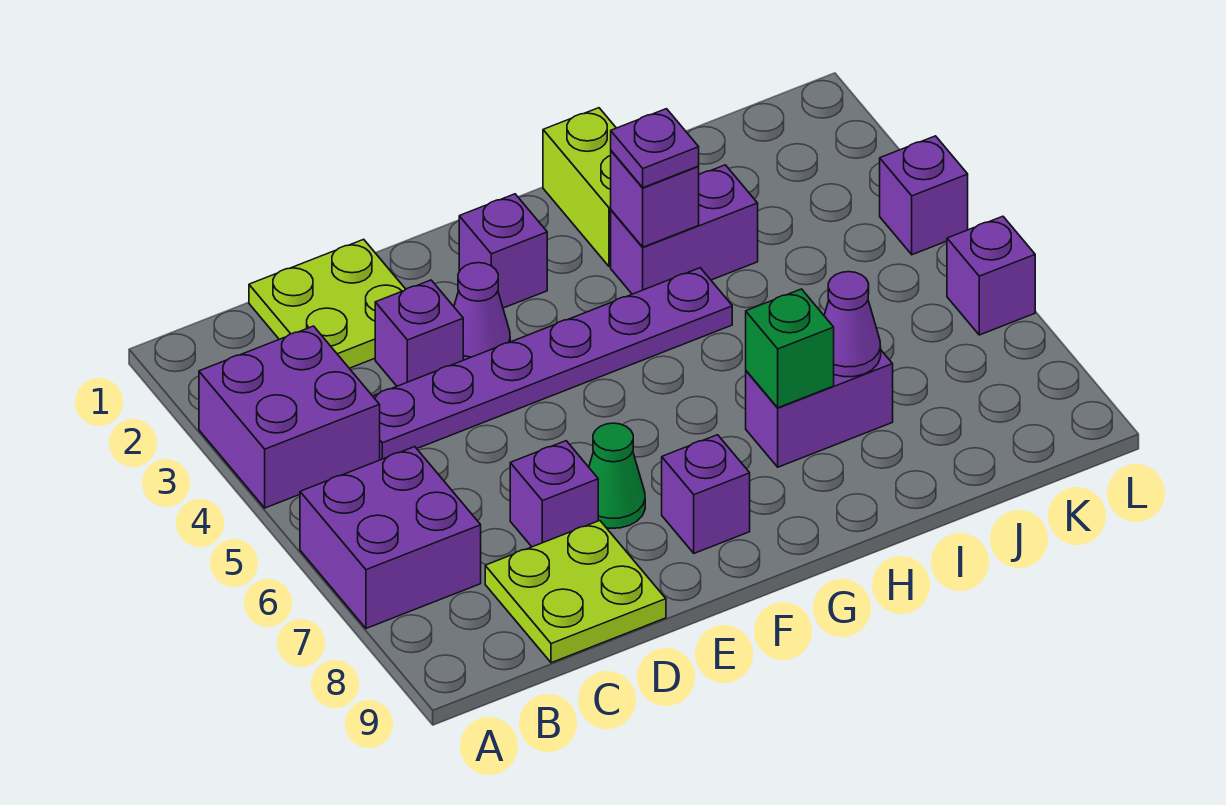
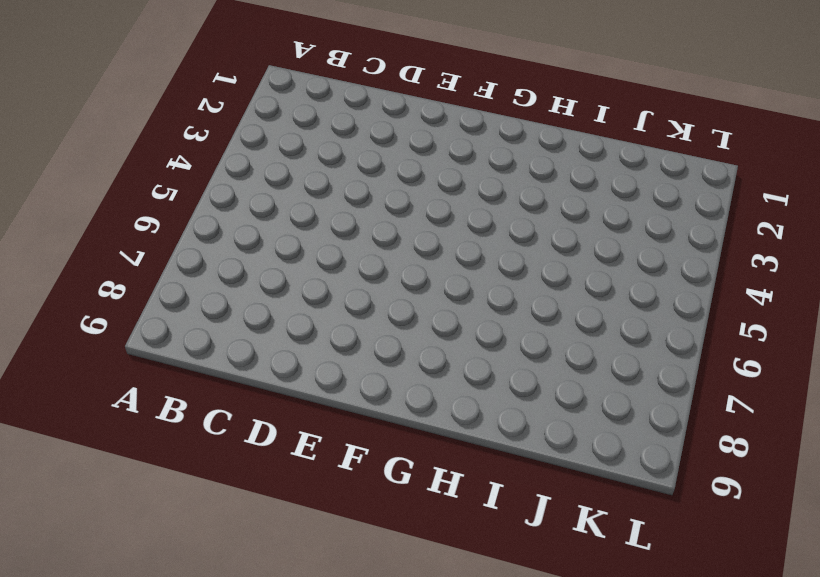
none -> purple 2x2 brick [199,326,380,508]
none -> purple 2x2 brick [300,447,481,628]
none -> lime 2x2 plate [249,239,406,368]

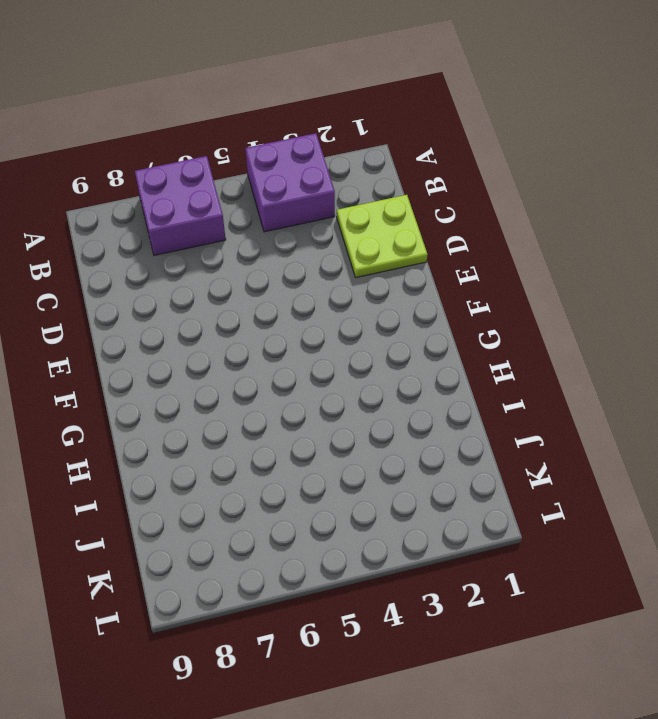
none -> purple 1x6 plate [373,268,732,460]
none -> lime 2x2 plate [485,521,666,663]
none -> purple 1x1 brick [375,280,463,386]

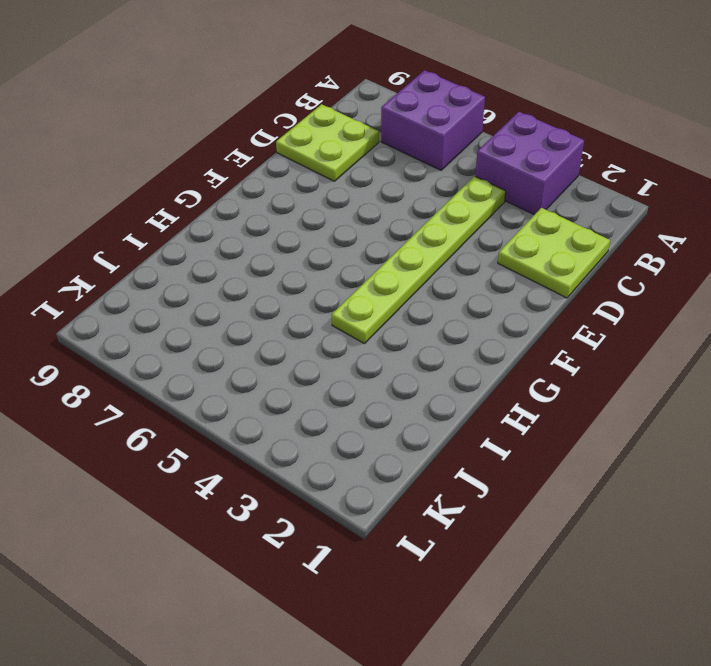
lime 1x6 plate [332,176,506,344] -> purple 1x6 plate [373,268,732,460]
none -> purple 1x1 brick [375,280,463,386]
none -> purple 1x1 brick [510,441,598,547]
none -> purple 1x1 cone [454,263,510,360]

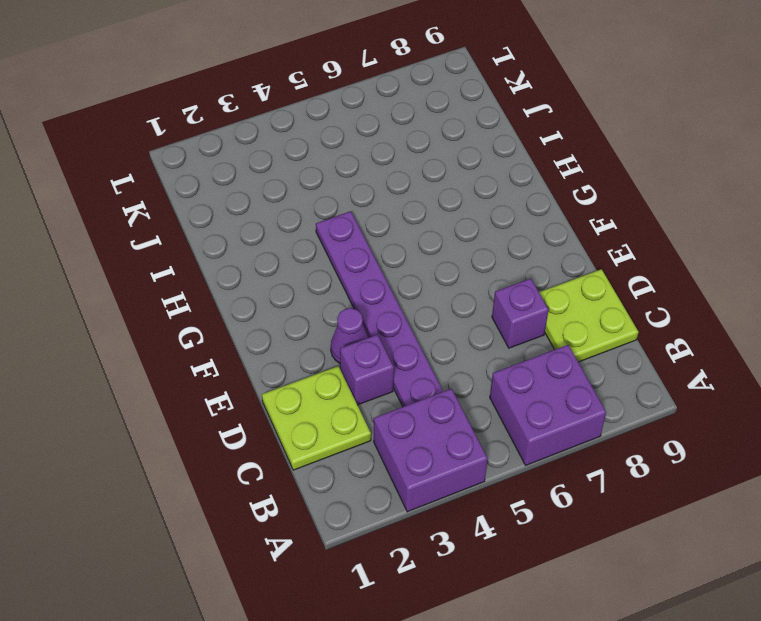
none -> green 1x1 cone [589,423,645,528]
none -> purple 1x1 brick [459,194,547,308]
none -> purple 1x1 brick [662,435,750,553]

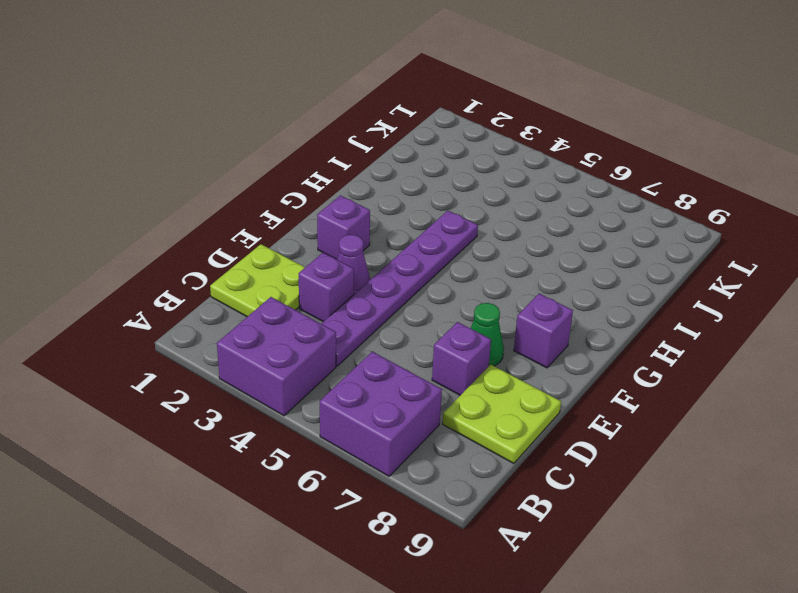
none -> lime 1x2 brick [543,108,616,267]
none -> purple 1x2 brick [611,165,758,294]
none -> purple 1x2 brick [746,351,893,467]

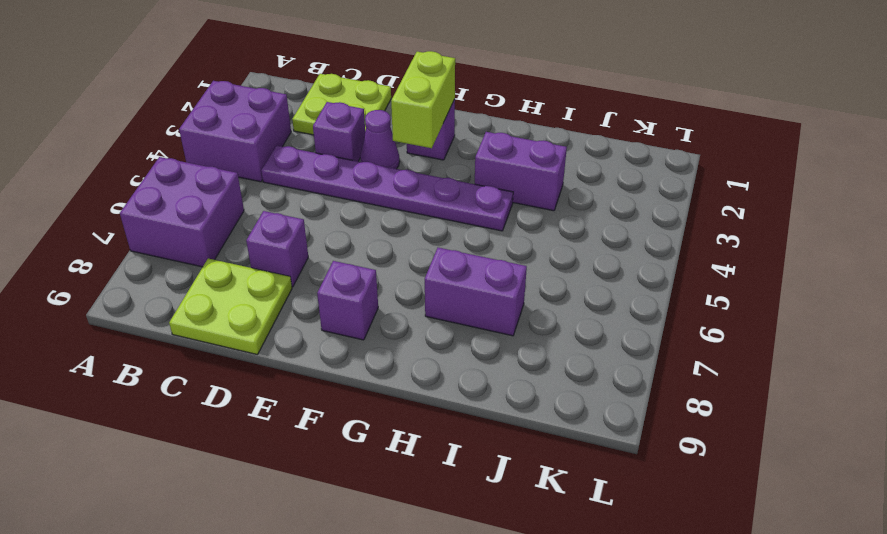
lime 1x2 brick [391,51,455,148] -> lime 1x2 brick moved to [543,108,616,267]
none -> green 1x1 cone [589,423,645,528]
none -> purple 1x1 brick [880,136,968,255]
none -> purple 1x1 brick [947,216,1035,335]

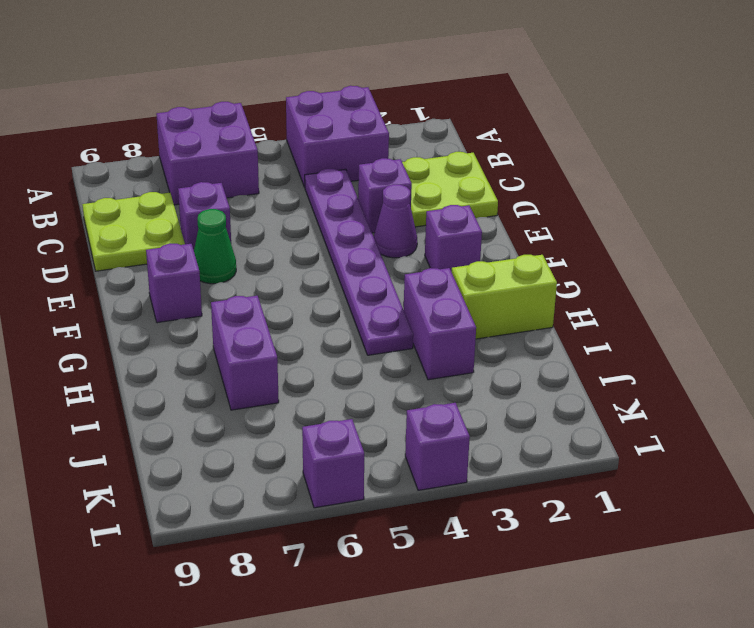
none -> purple 1x1 brick [611,151,699,247]
none -> green 1x1 brick [746,289,834,408]
none -> purple 1x1 cone [824,272,881,377]

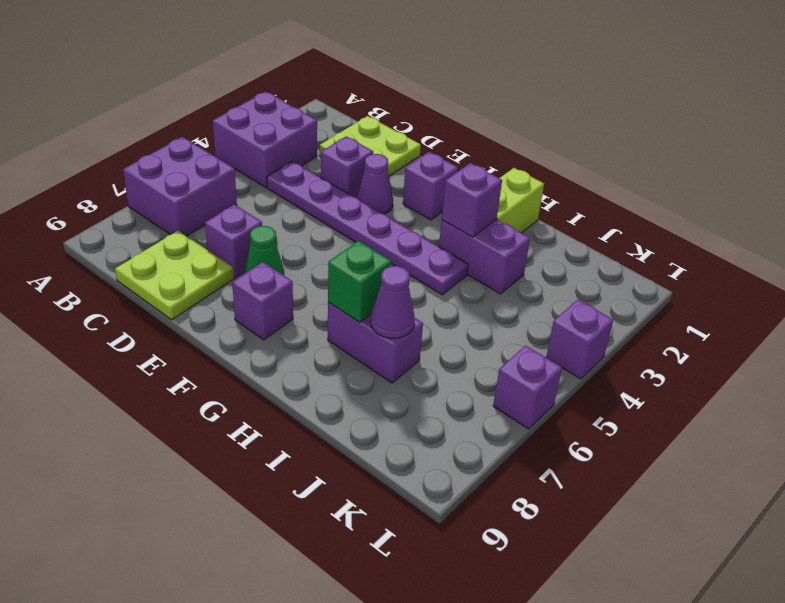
none -> purple 1x1 plate [611,109,699,188]

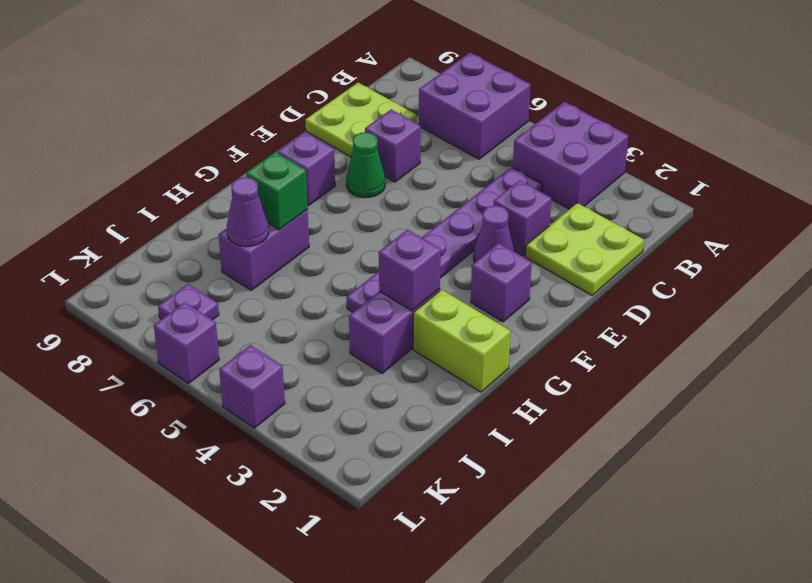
purple 1x1 plate [158,284,219,320] -> purple 1x1 plate moved to [611,109,699,188]

